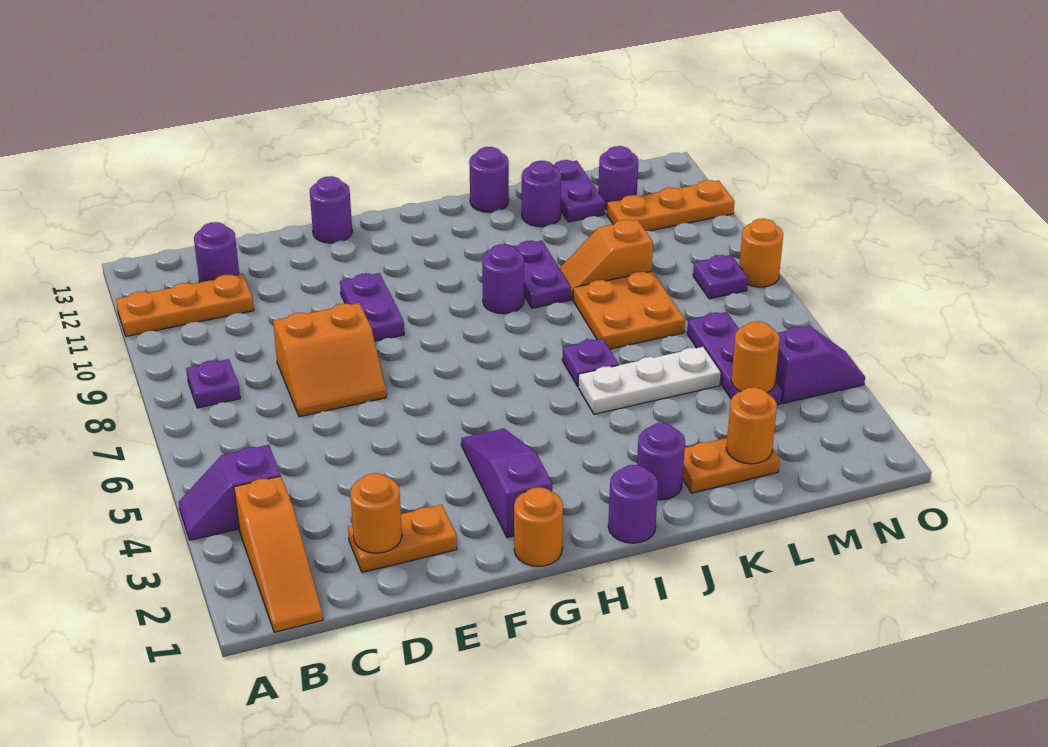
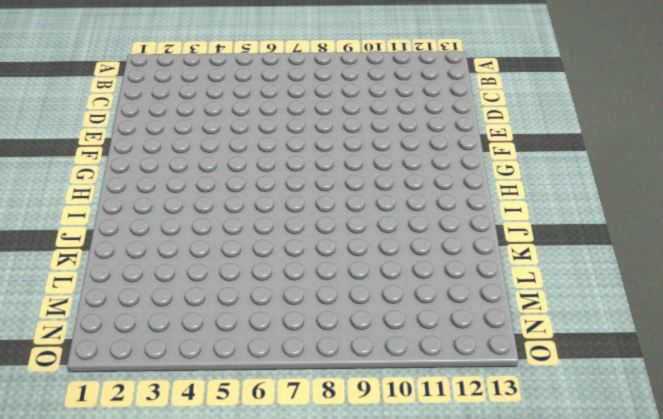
none -> purple 1x2 slope [179,445,281,540]
none -> orange 1x3 plate [116,274,254,336]
none -> orange 1x3 slope [234,476,323,632]
none -> purple 1x1 plate [186,359,240,408]

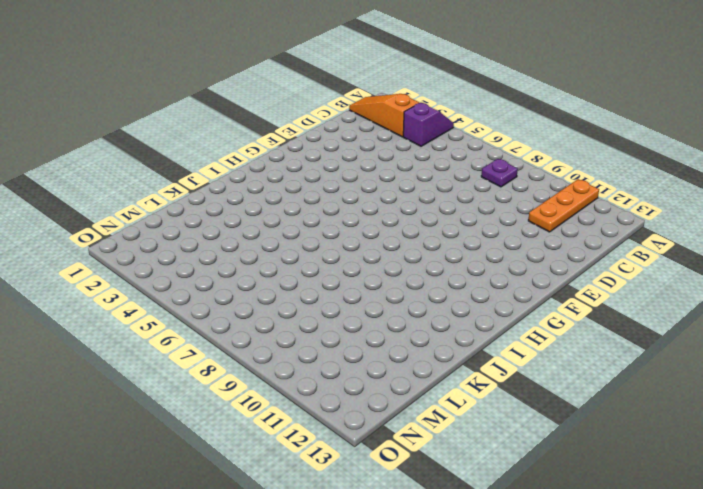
none -> purple 1x1 round brick [194,222,239,282]
none -> orange 1x2 plate [348,505,457,572]
none -> orange 2x2 slope [273,303,386,417]
none -> purple 1x2 plate [340,273,404,341]

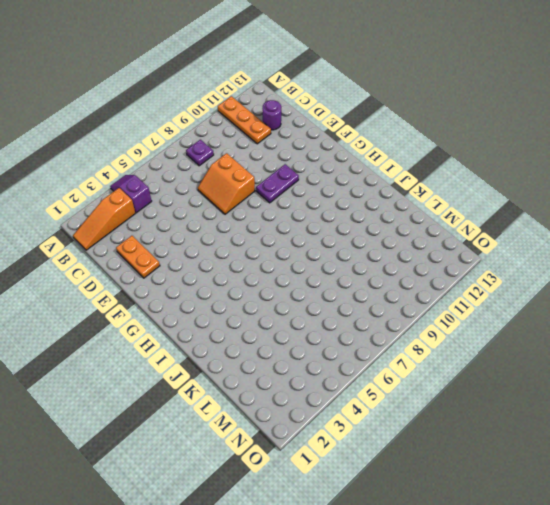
none -> purple 1x1 round brick [310,176,352,243]
none -> orange 1x1 round brick [514,487,563,566]
none -> purple 1x3 slope [461,429,552,538]
none -> purple 1x1 round brick [608,465,658,543]

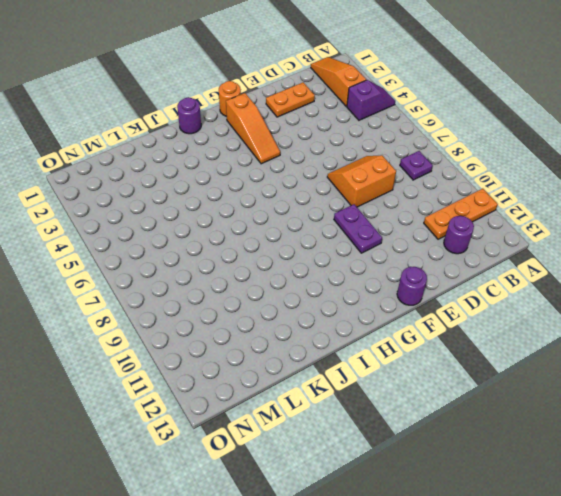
orange 1x3 slope [226,93,280,164] -> purple 1x3 slope [461,429,552,538]
none -> purple 1x1 round brick [482,244,524,314]
none -> purple 1x1 round brick [637,423,685,500]
none -> white 1x3 plate [578,347,721,414]
none -> purple 1x1 plate [562,339,619,386]

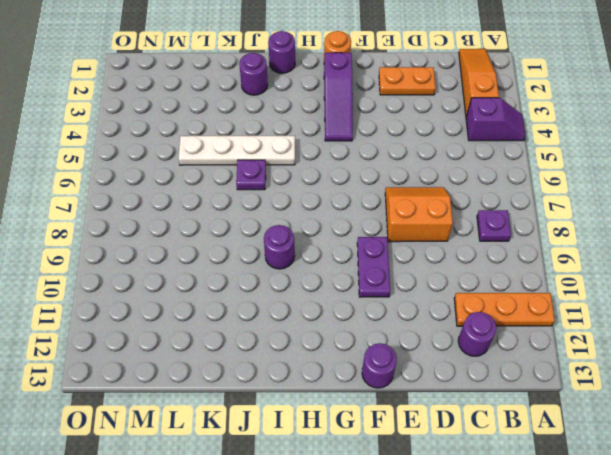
white 1x4 plate [178,136,295,165] -> white 1x3 plate [578,347,721,414]
none -> purple 1x2 plate [513,241,571,308]
none -> purple 1x1 round brick [469,147,509,212]
none -> orange 1x2 plate [683,438,780,493]
none -> orange 2x2 plate [573,271,685,349]

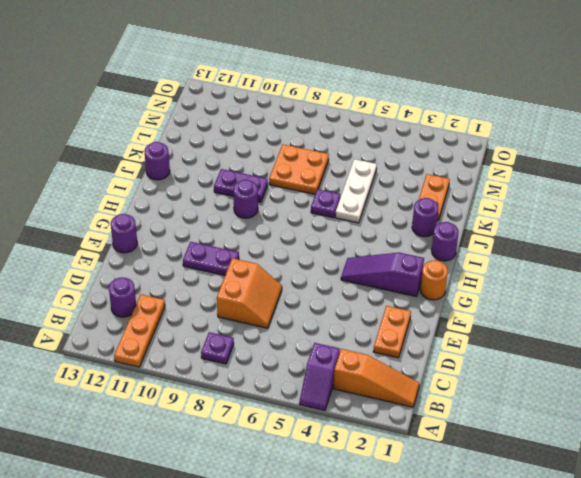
none -> orange 1x2 slope [560,220,653,300]
none -> purple 1x1 round brick [522,161,561,227]
none -> purple 1x2 plate [553,160,605,222]
none -> purple 1x3 plate [687,312,783,405]

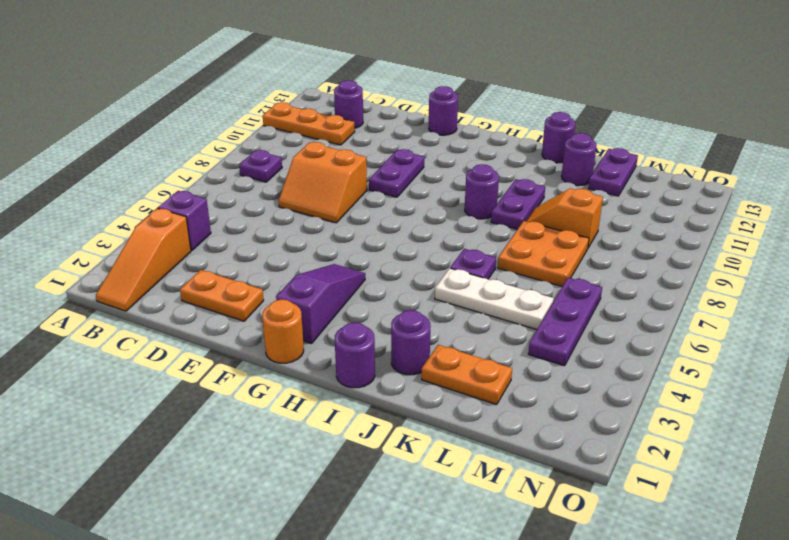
none -> orange 1x3 plate [607,180,735,231]
none -> purple 1x1 round brick [598,146,638,209]
none -> purple 1x2 slope [776,326,865,403]
none -> purple 1x1 plate [693,255,748,299]

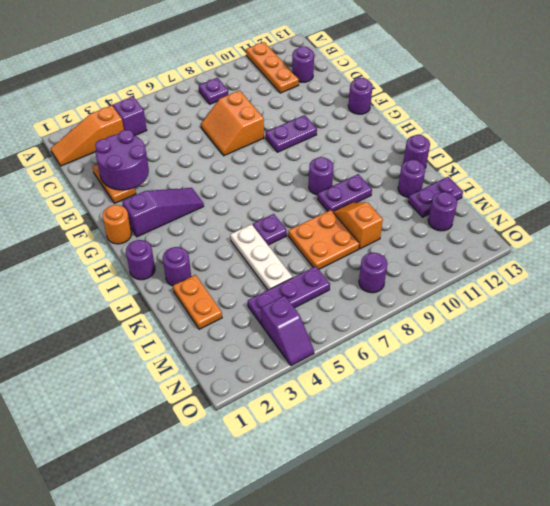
purple 2x2 round brick [95,130,149,190] -> orange 1x1 round brick [350,473,402,553]
purple 1x1 round brick [359,253,387,293] -> purple 1x1 plate [693,255,748,299]
none -> orange 1x3 plate [607,180,735,231]
none -> orange 1x1 round brick [739,219,783,287]
none -> orange 1x1 round brick [726,387,777,464]
none -> orange 1x1 round brick [731,321,780,393]

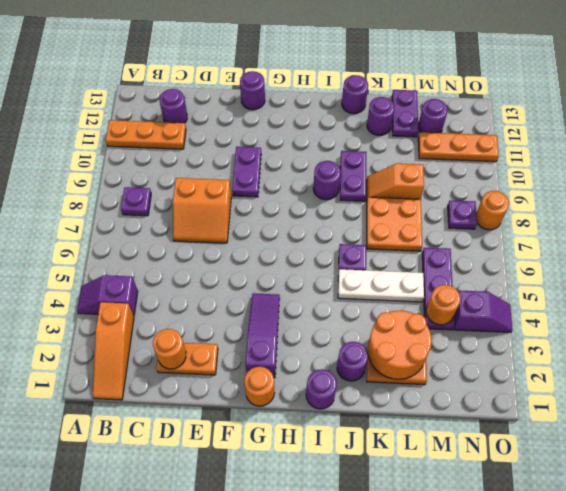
orange 2x2 round brick [368,310,432,379] -> orange 1x1 round brick [726,387,777,464]

